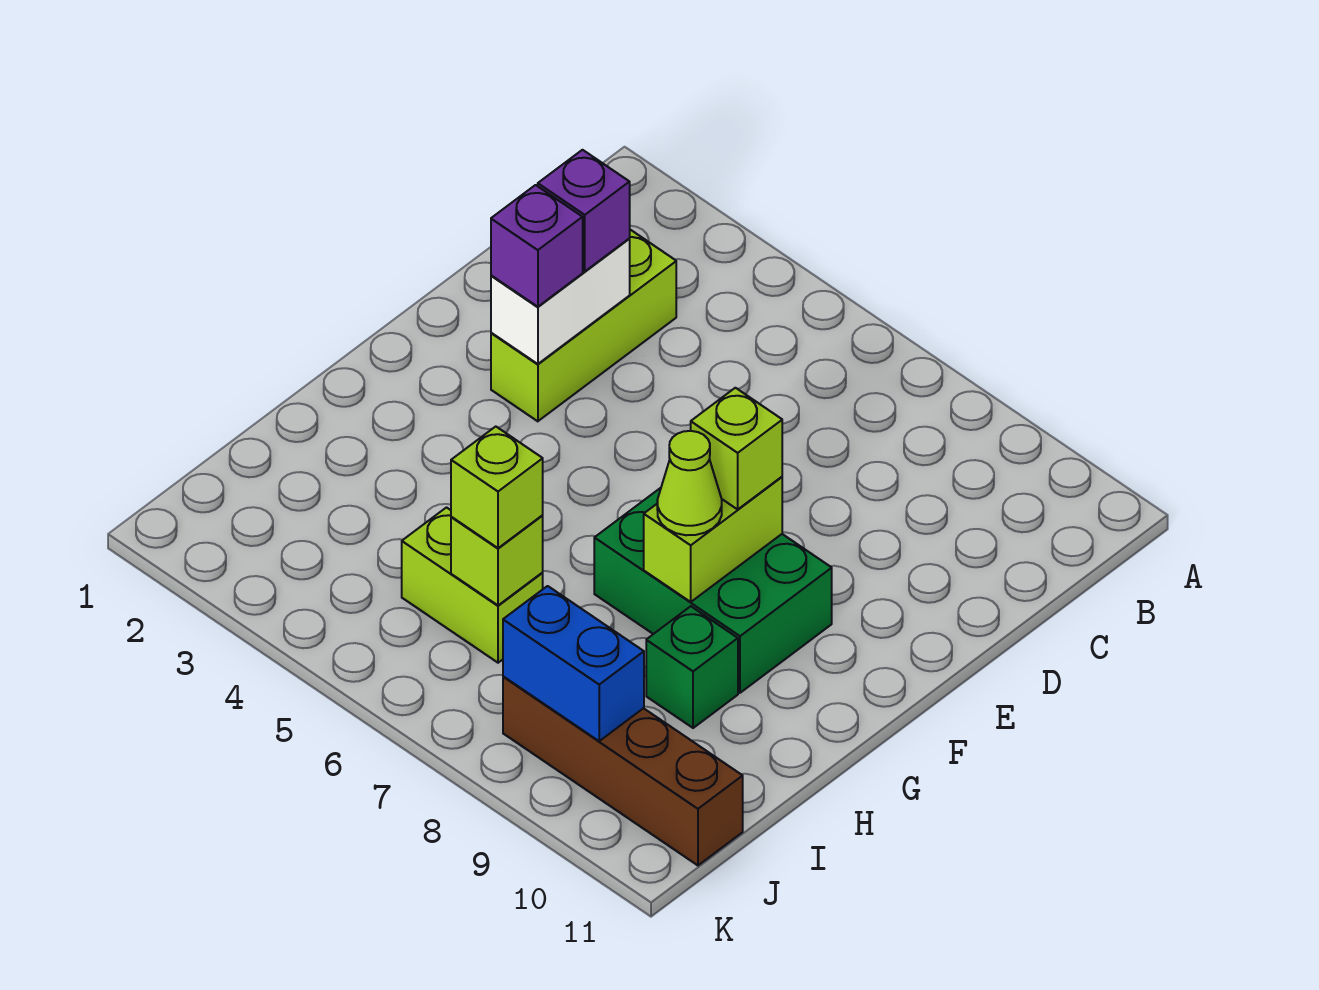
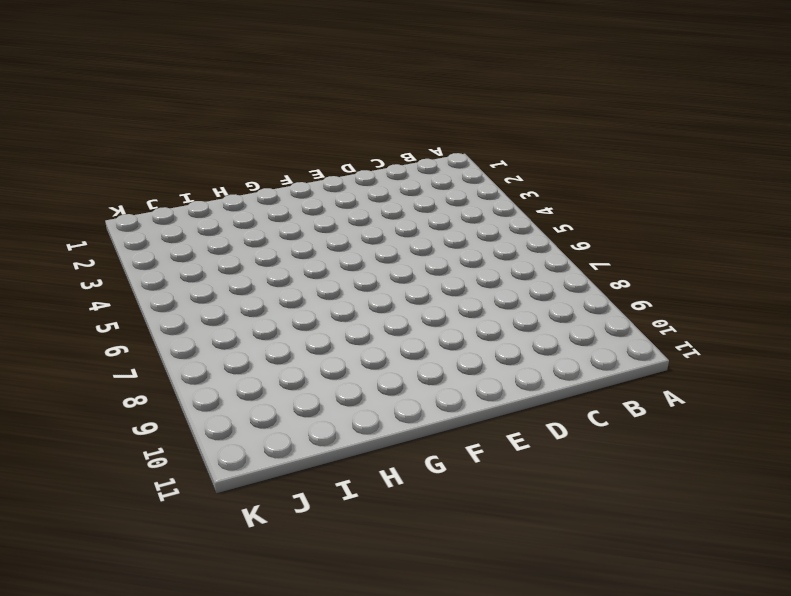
none -> lime 1x3 brick [491,230,676,421]
none -> green 2x3 brick [594,488,832,693]
none -> green 1x1 brick [646,606,738,728]

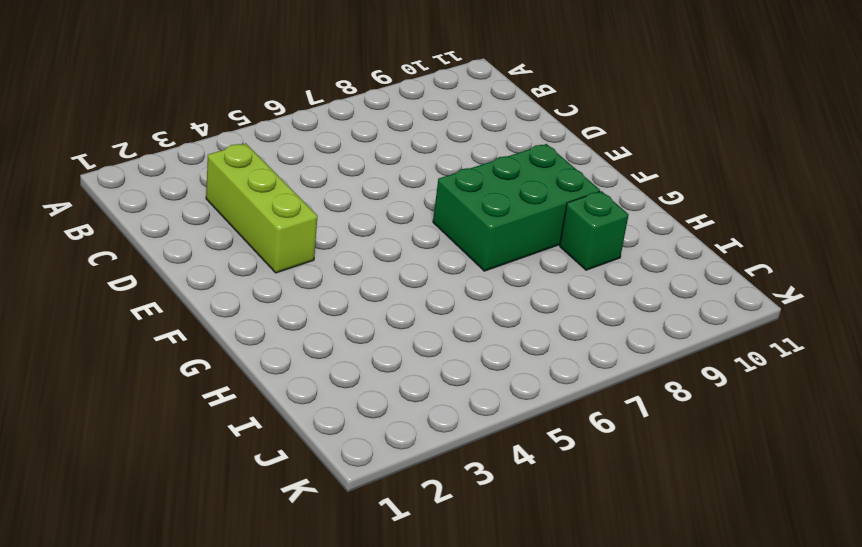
none -> lime 1x2 brick [402,508,543,663]
none -> brown 1x4 brick [503,676,743,865]
none -> white 1x2 brick [491,239,630,364]

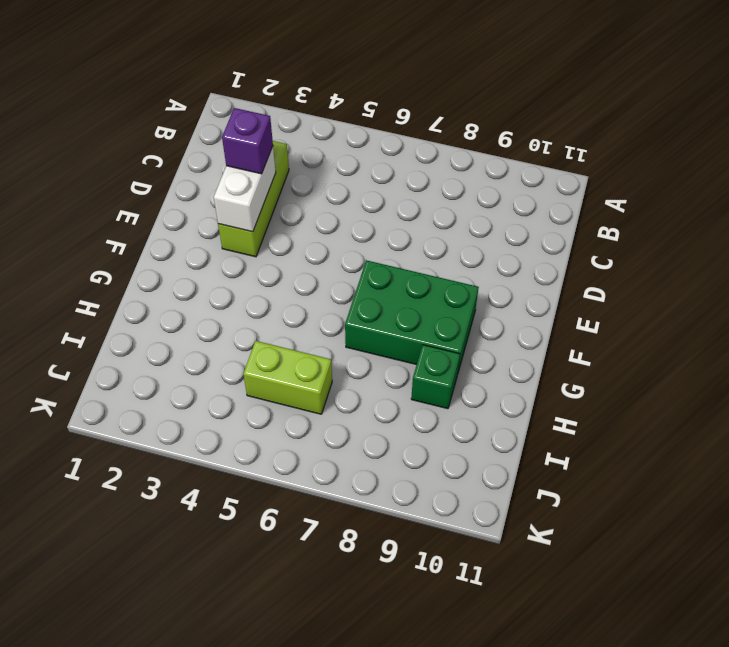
none -> brown 1x4 brick [503,676,743,865]
none -> lime 1x2 brick [644,477,782,602]
none -> lime 1x1 brick [451,516,543,605]

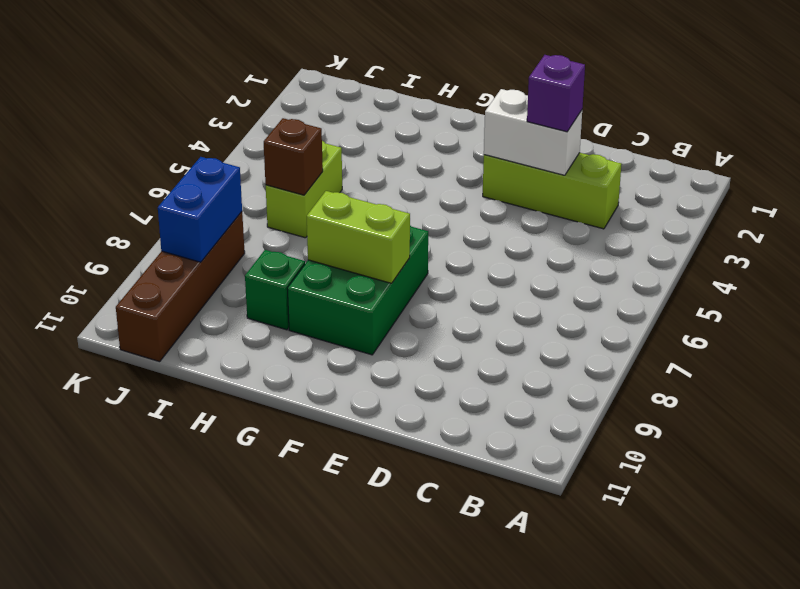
brown 1x1 brick [264,118,323,195] -> lime 1x1 brick [451,516,543,605]
none -> purple 1x1 brick [491,185,583,307]
none -> lime 1x1 brick [691,388,782,509]
none -> lime 1x1 cone [657,431,722,535]

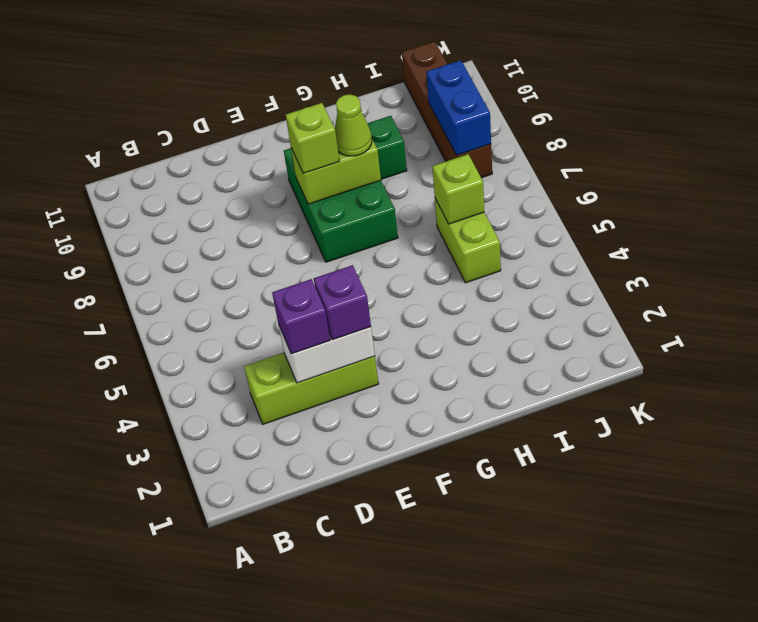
none -> lime 1x1 brick [451,427,543,548]

